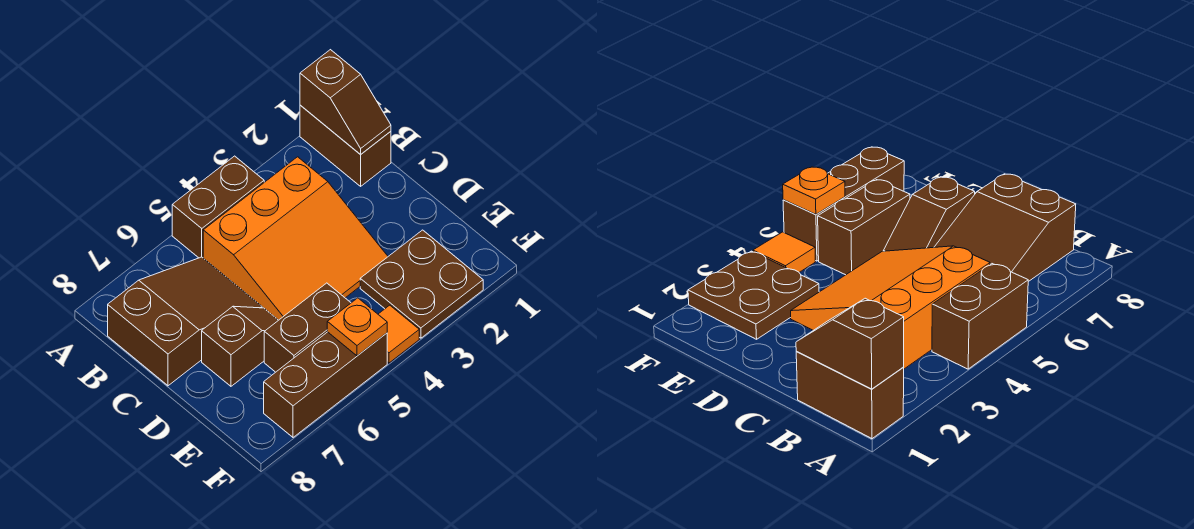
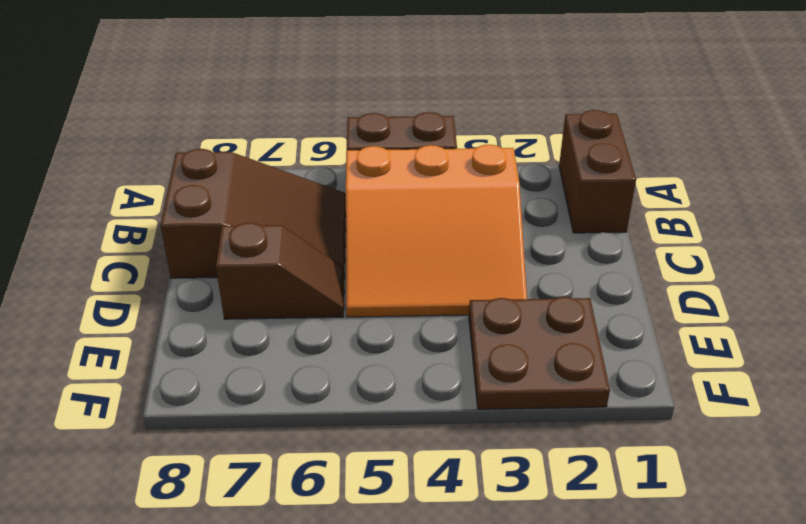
none -> brown 1x2 brick [264,283,351,372]
none -> orange 1x1 tile [378,305,419,363]

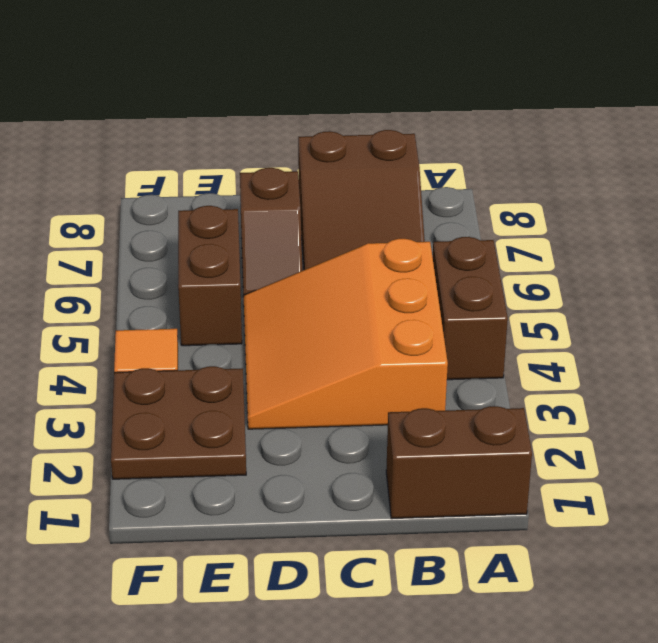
none -> brown 1x3 brick [264,332,387,437]
none -> brown 1x2 slope [300,50,391,155]

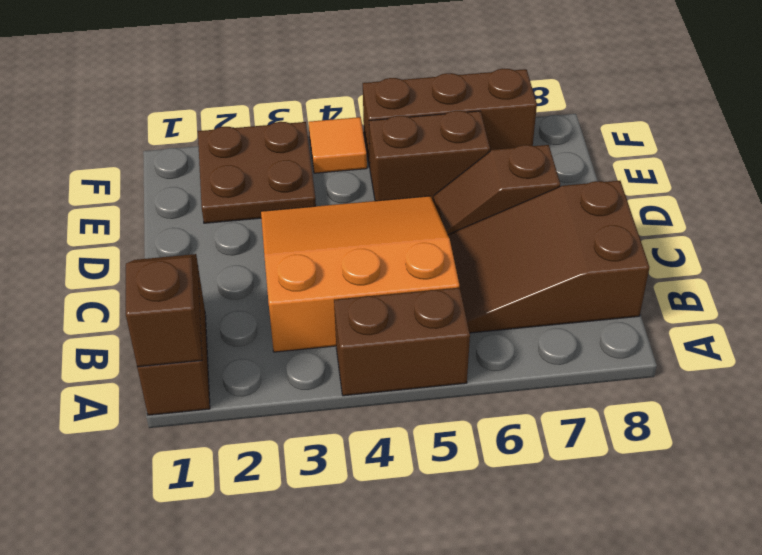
none -> orange 1x1 plate [327,298,387,356]

